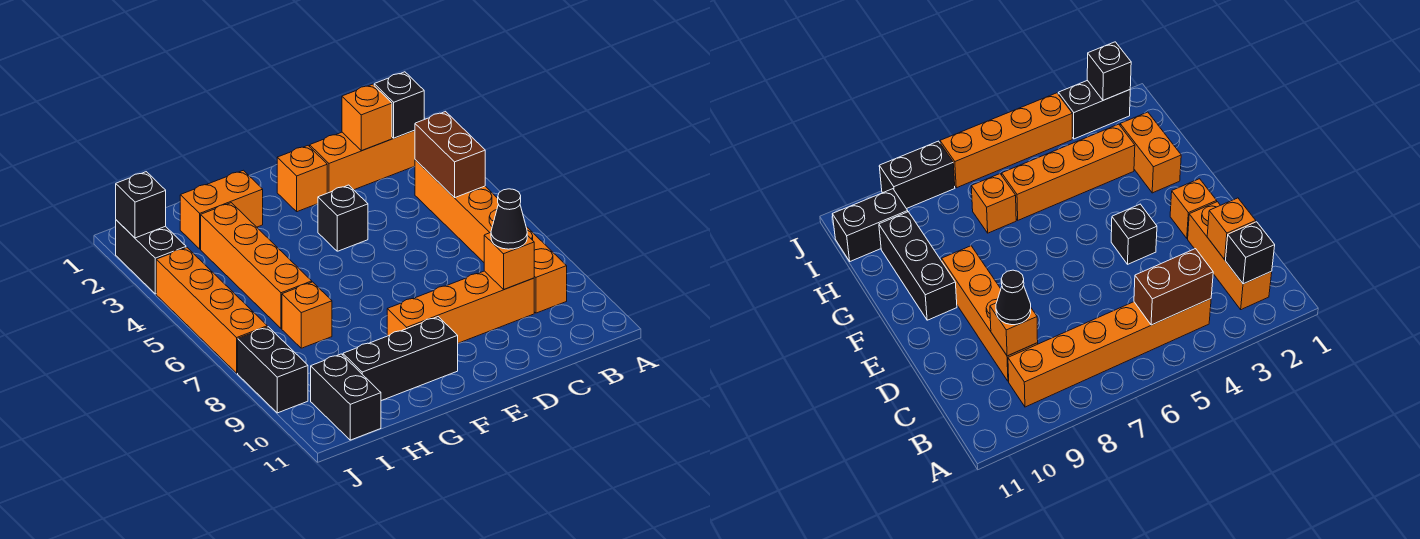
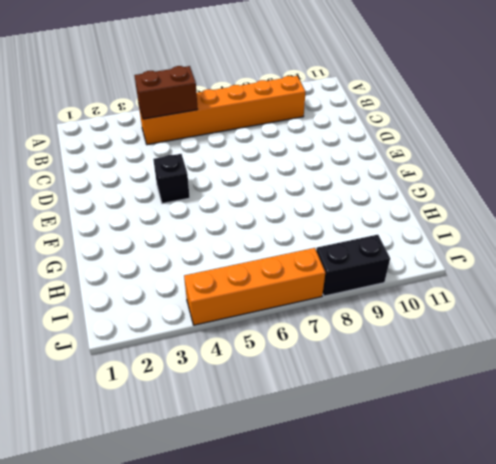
none -> orange 1x3 brick [310,130,415,193]
none -> orange 1x4 brick [387,271,534,343]
none -> orange 1x1 brick [277,146,327,212]

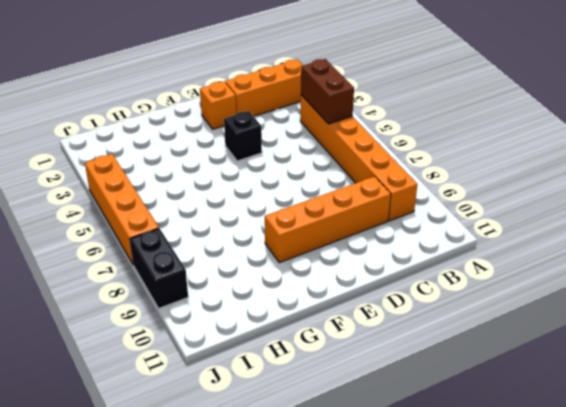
none -> black 1x3 brick [343,317,458,401]
none -> orange 1x2 brick [180,170,263,249]
none -> orange 1x4 brick [201,203,312,328]

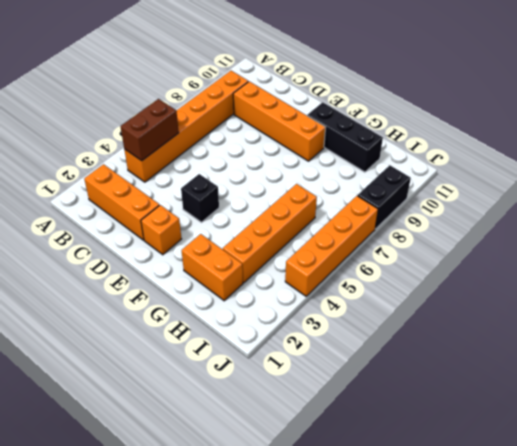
none -> orange 1x1 brick [282,282,332,348]
none -> black 1x2 brick [311,354,381,440]
none -> black 1x2 brick [116,220,186,294]

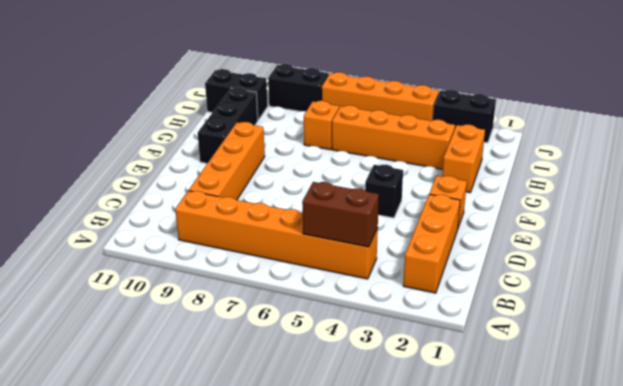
none -> black 1x1 brick [374,72,424,138]
none -> orange 1x1 brick [342,84,392,151]
none -> orange 1x1 brick [484,233,534,289]

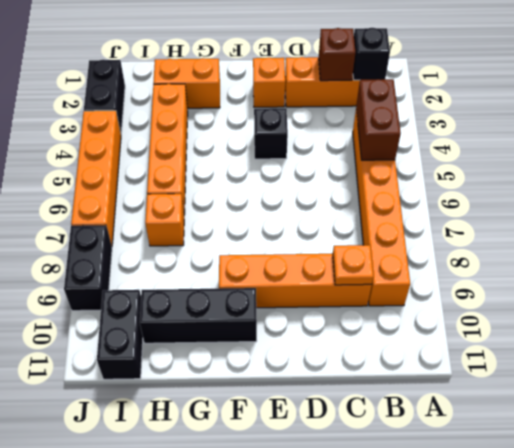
brown 1x1 brick [319,28,355,81] -> orange 1x1 brick [342,84,392,151]
orange 1x1 plate [333,245,373,285] -> orange 1x1 brick [484,233,534,289]
none -> black 1x1 brick [116,172,166,238]
none -> black 1x1 cone [491,189,527,249]

